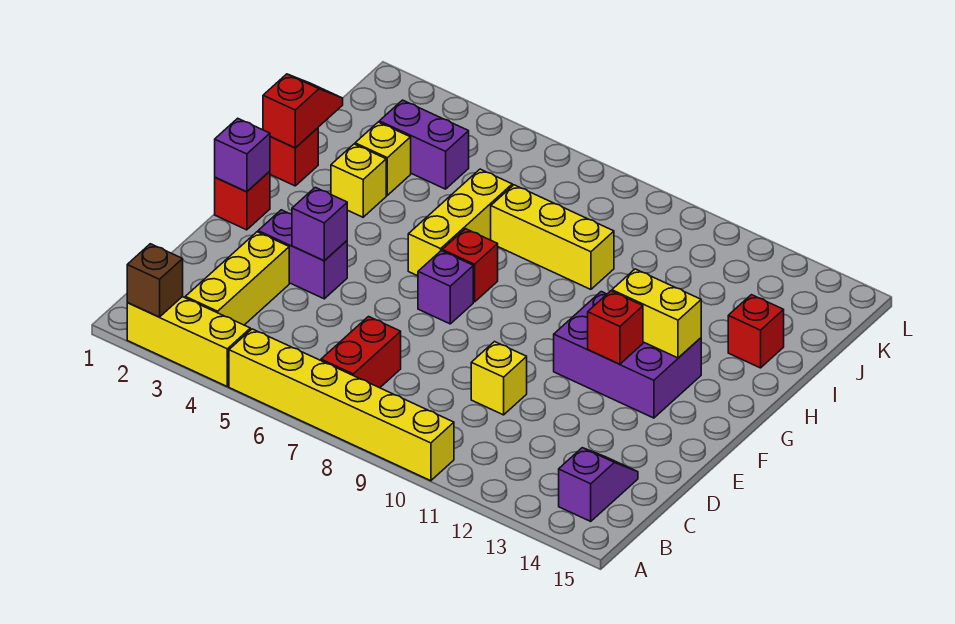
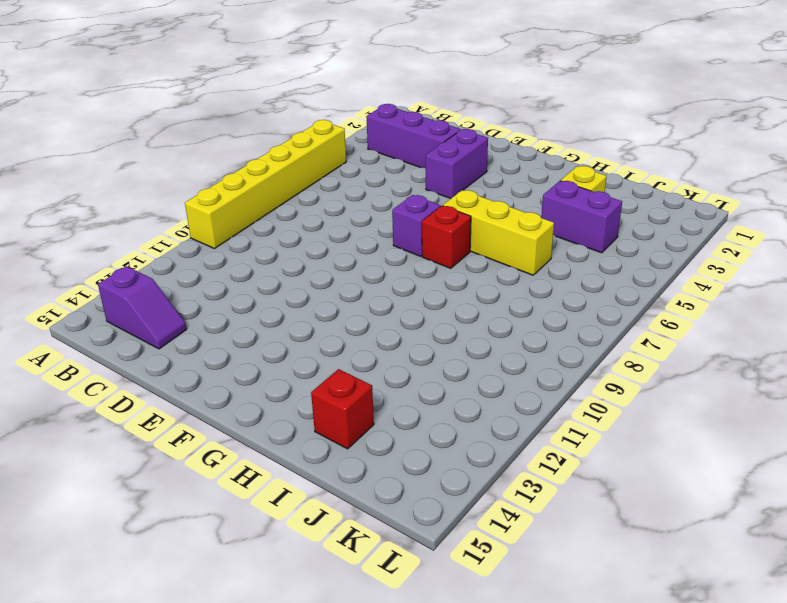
purple 1x3 brick [366,104,461,168] -> yellow 1x3 brick [185,232,289,325]
purple 1x2 brick [541,181,622,253] -> purple 1x2 brick turned to [379,100,469,189]
none -> yellow 1x3 brick [127,297,250,386]
none -> red 1x2 brick [321,317,401,388]
none -> yellow 1x1 brick [471,342,527,415]

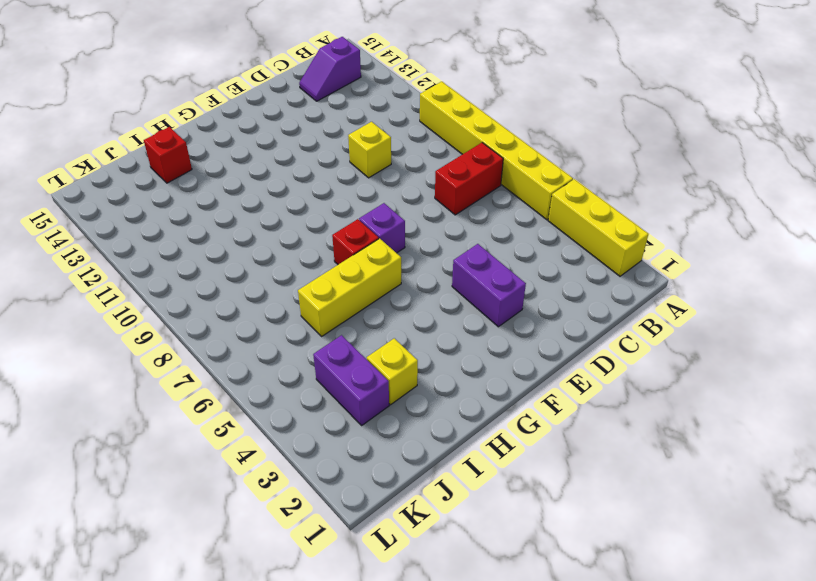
none -> yellow 1x3 brick [185,232,289,325]
none -> red 1x1 brick [215,171,270,230]
none -> purple 2x3 brick [554,292,701,418]

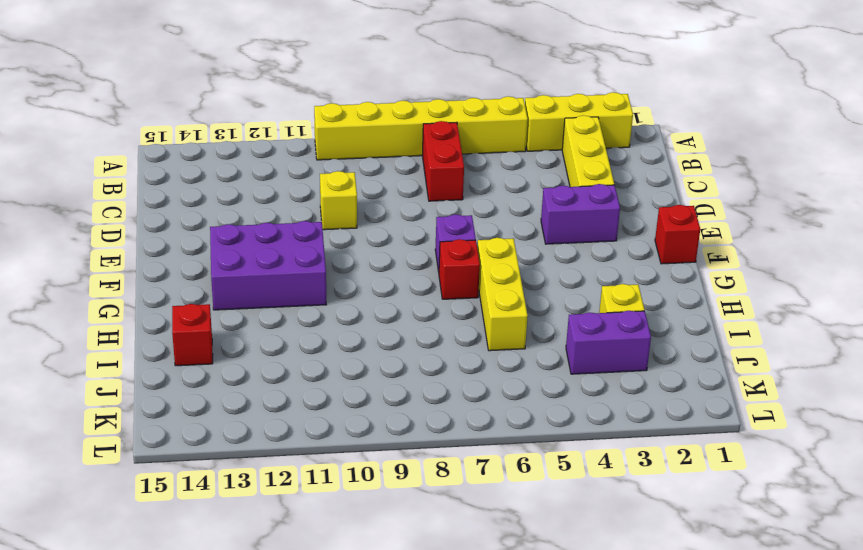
none -> purple 1x2 slope [559,448,638,521]
none -> red 1x1 brick [270,128,318,186]
none -> yellow 1x1 brick [331,144,386,217]

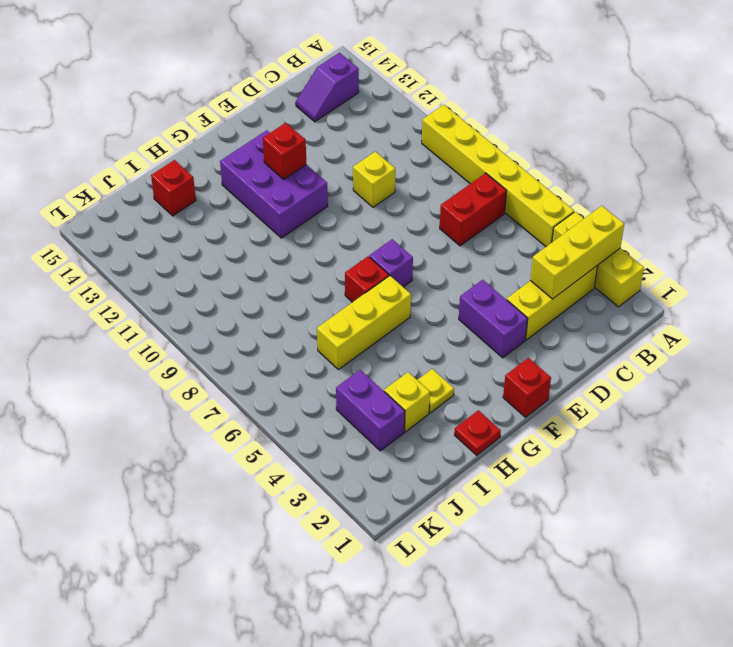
yellow 1x3 brick [530,206,624,299] -> yellow 1x3 brick turned to [491,185,614,289]
red 1x1 plate [454,410,501,455] -> red 1x1 brick [270,128,318,186]
yellow 1x1 plate [418,369,454,413] -> yellow 1x1 brick [331,144,386,217]
none -> brown 1x1 brick [127,244,183,317]
none -> purple 1x1 brick [292,187,347,261]
none -> purple 1x1 brick [215,118,270,192]

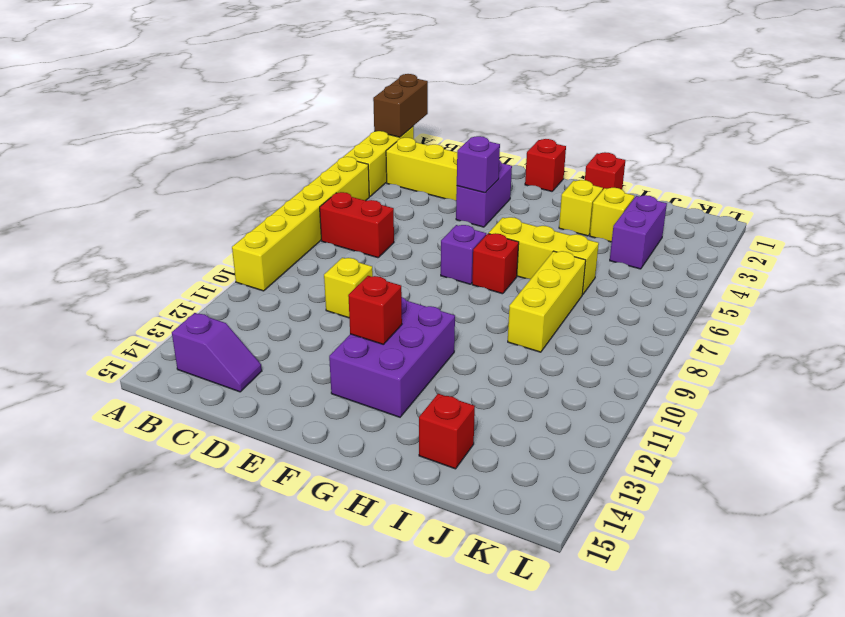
brown 1x2 brick [373,74,428,137] -> brown 1x1 brick [127,244,183,317]
none -> purple 1x1 brick [215,118,270,192]
none -> yellow 1x2 brick [612,269,701,358]
none -> red 1x2 slope [263,74,343,148]

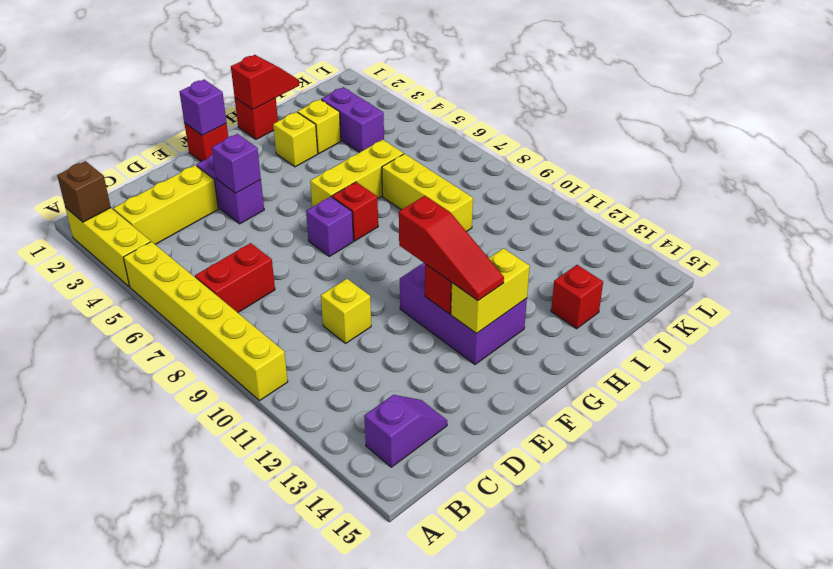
red 1x3 slope [399,196,504,301] -> none
yellow 1x2 brick [451,248,530,334] -> yellow 1x2 brick turned to [612,269,701,358]

